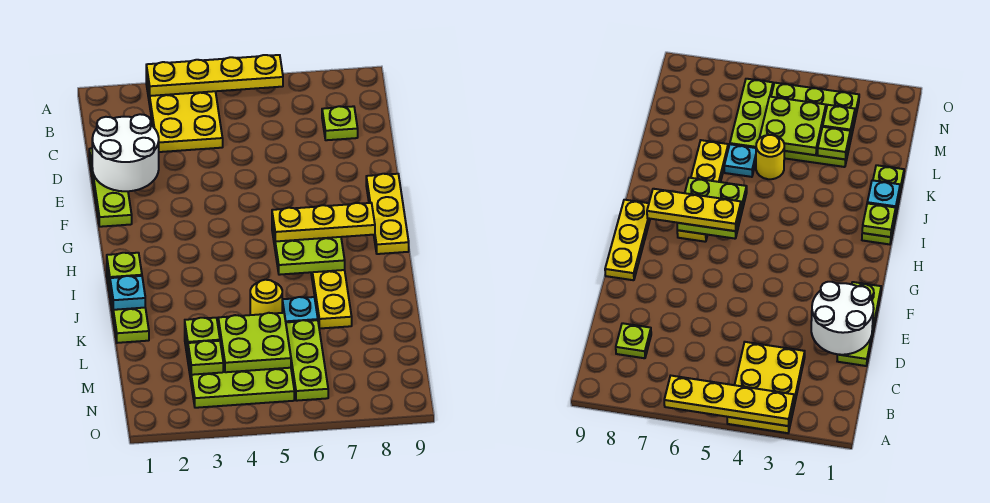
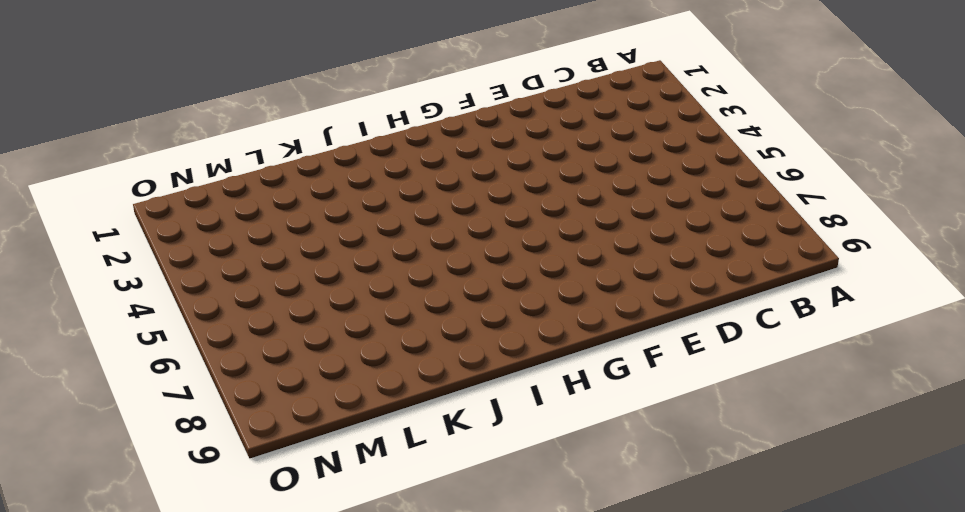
none -> yellow 2x3 plate [146,75,223,152]
none -> lime 1x1 plate [322,106,358,140]
none -> lime 1x3 plate [89,148,132,227]

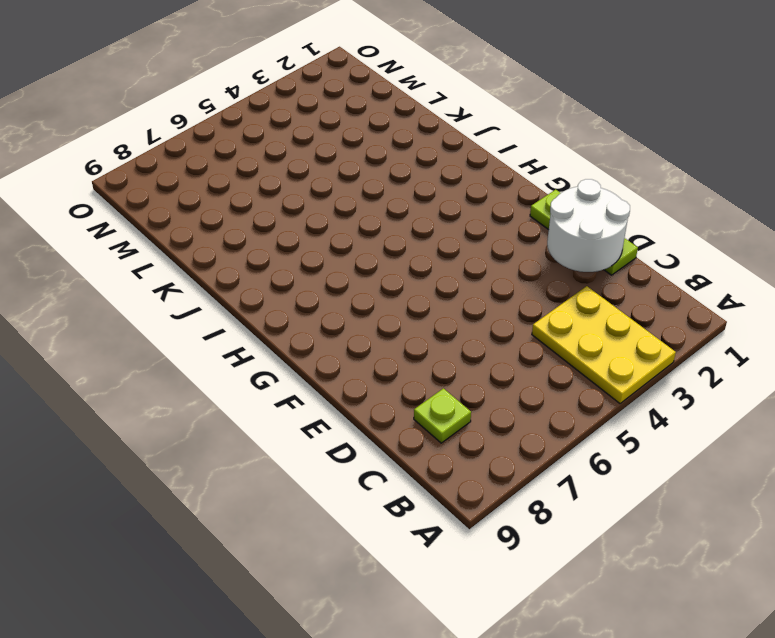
none -> yellow 1x3 plate [366,174,409,254]
none -> yellow 1x4 plate [311,270,352,329]
none -> lime 1x3 plate [107,271,149,343]

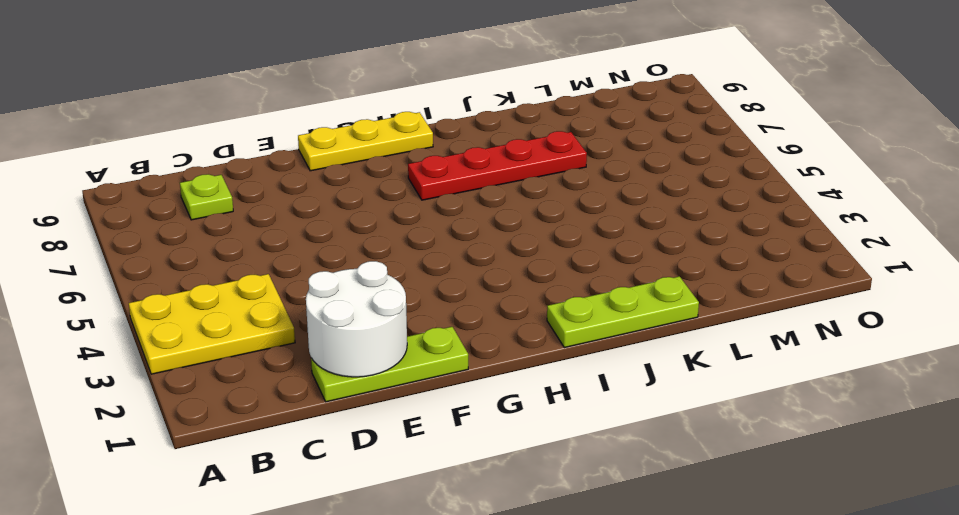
red 1x4 plate [408,131,587,200] -> yellow 1x4 plate [311,270,352,329]
none -> yellow 1x1 round brick [250,280,282,315]
none -> cyan 1x1 plate [282,297,318,322]
none -> lime 3x3 plate [185,335,294,408]

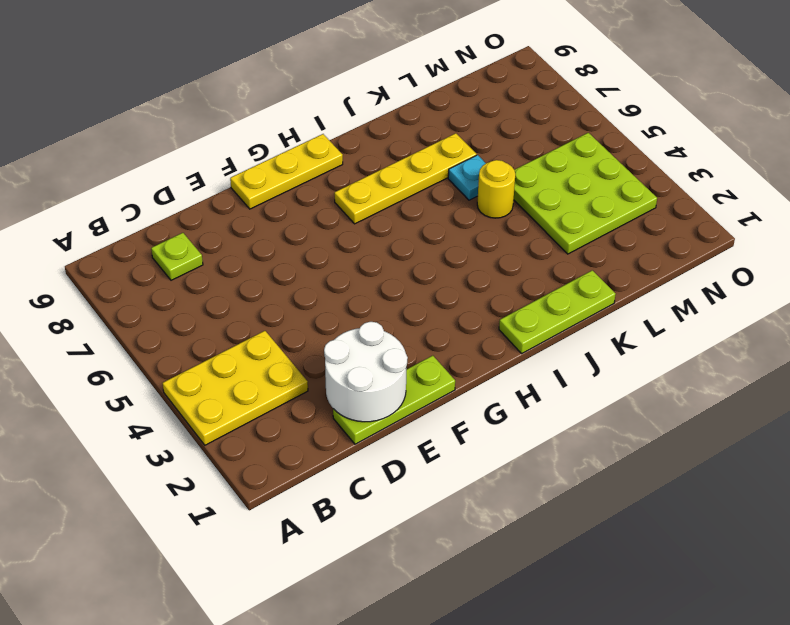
none -> lime 1x3 plate [286,320,328,401]
none -> yellow 1x4 plate [146,55,283,96]
none -> lime 2x2 plate [272,223,345,275]

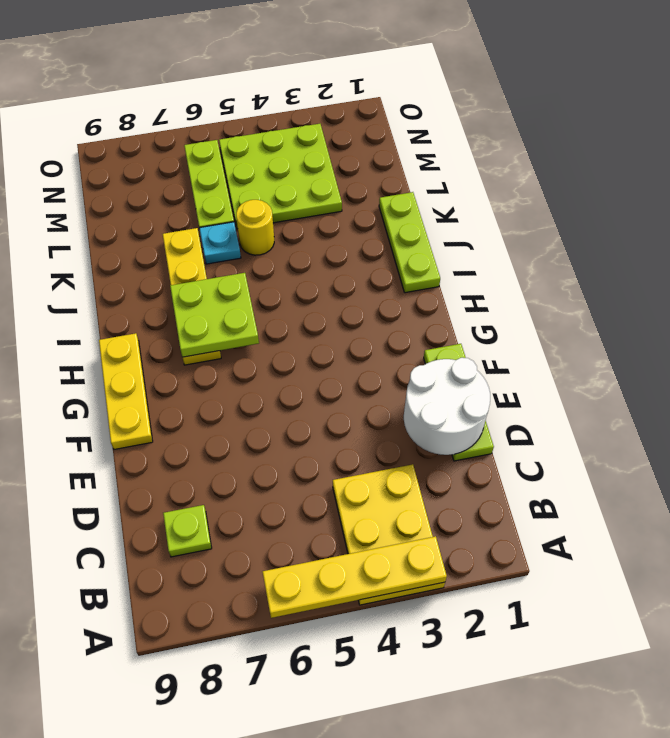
none -> lime 1x1 plate [107,253,142,284]
none -> cyan 1x1 plate [110,276,145,310]
none -> lime 1x1 plate [185,318,220,349]

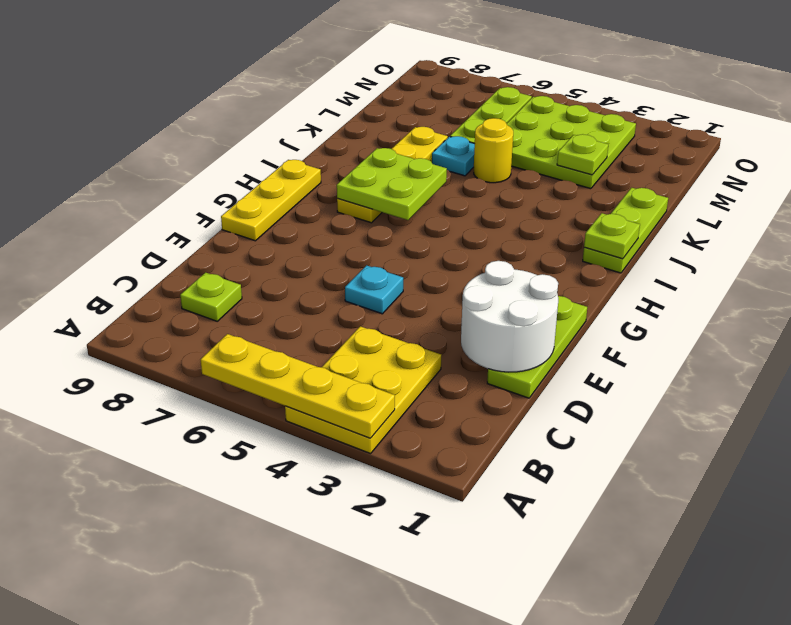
cyan 1x1 plate [345,265,403,314] -> cyan 1x1 plate moved to [110,276,145,310]
none -> lime 2x2 plate [218,313,291,372]
none -> lime 1x1 plate [188,341,223,375]
none -> yellow 1x3 plate [272,203,375,242]

